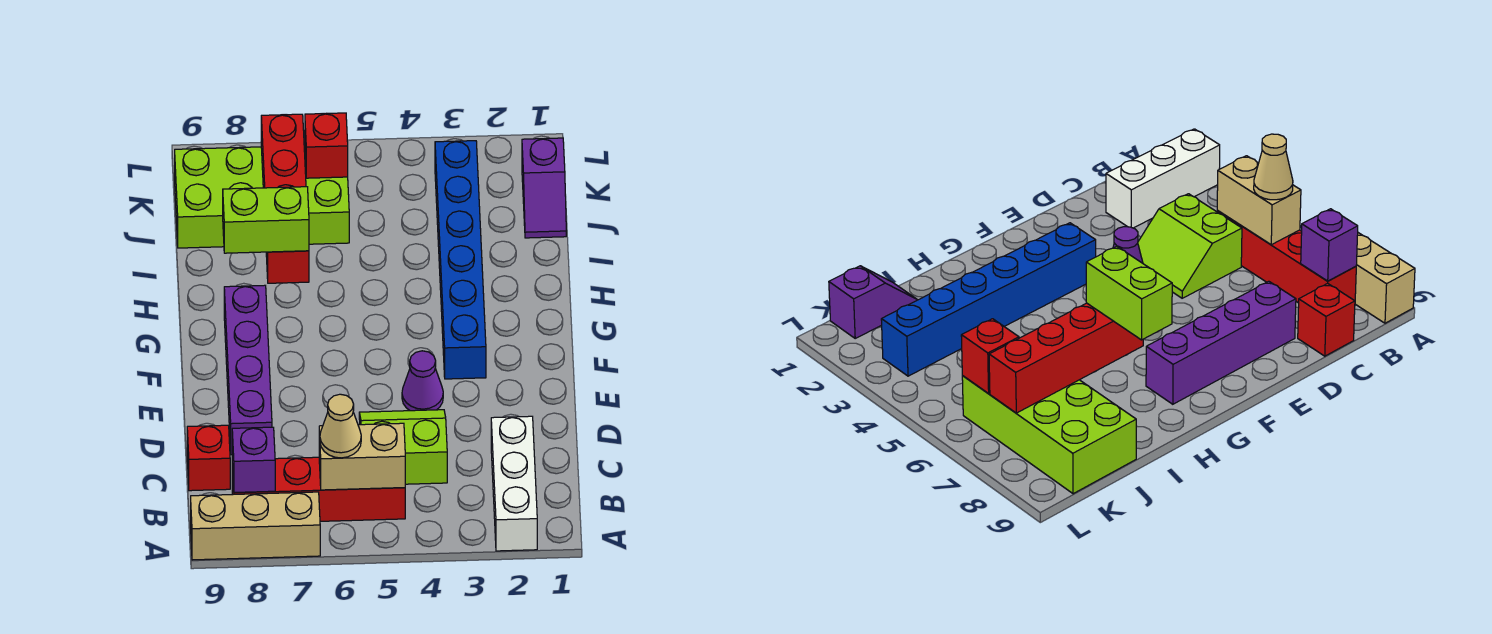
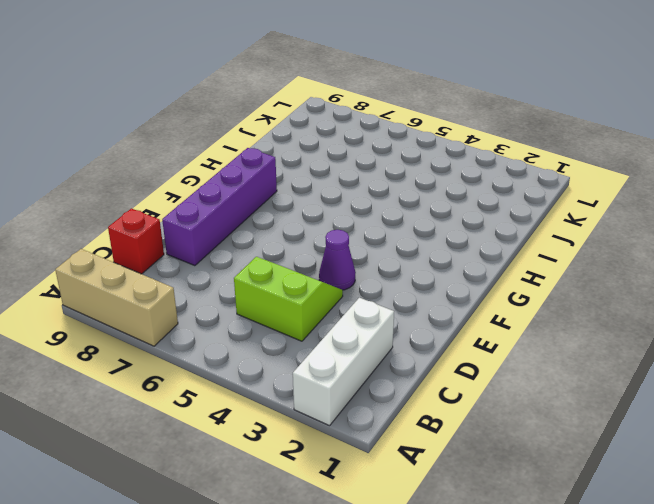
none -> red 1x4 brick [232,457,405,521]
none -> blue 1x6 brick [435,141,486,379]
none -> purple 1x2 slope [522,138,566,238]

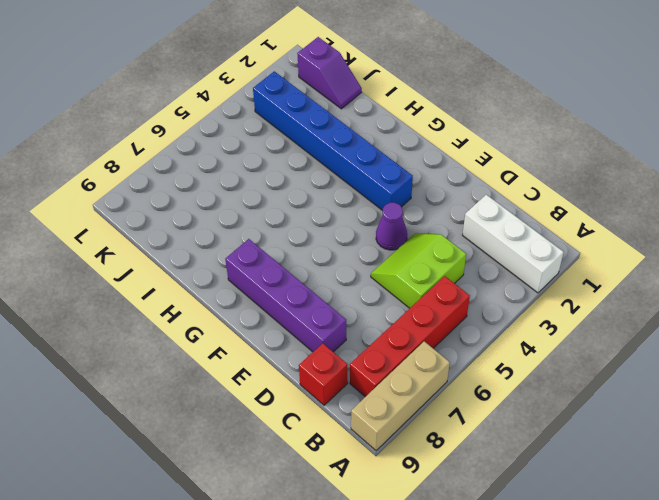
none -> lime 2x4 brick [175,146,349,248]
none -> tan 1x2 brick [319,423,405,490]
none -> purple 1x1 brick [232,427,275,492]

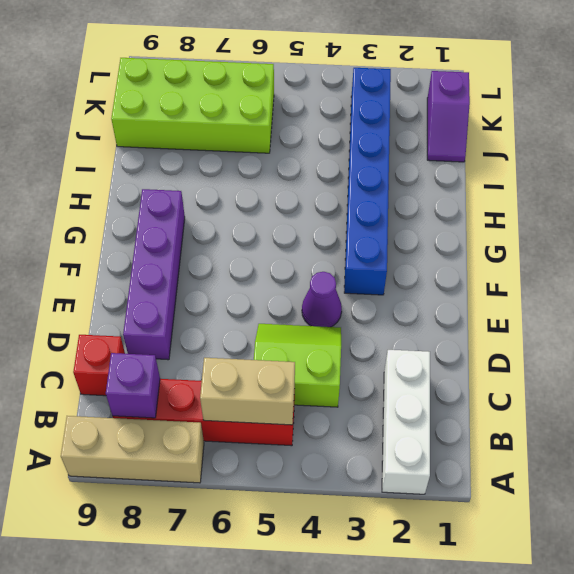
none -> red 1x4 brick [261,114,309,283]
none -> red 1x1 brick [305,113,348,178]
none -> tan 1x1 cone [320,394,361,458]

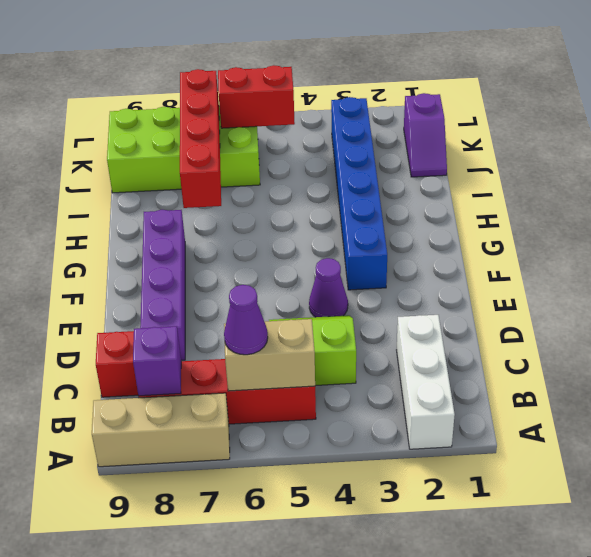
purple 1x1 cone [224,285,268,355] -> tan 1x1 cone [320,394,361,458]
red 1x2 brick [218,65,295,128] -> red 1x1 brick [305,113,348,178]
none -> lime 1x2 brick [223,187,309,253]

